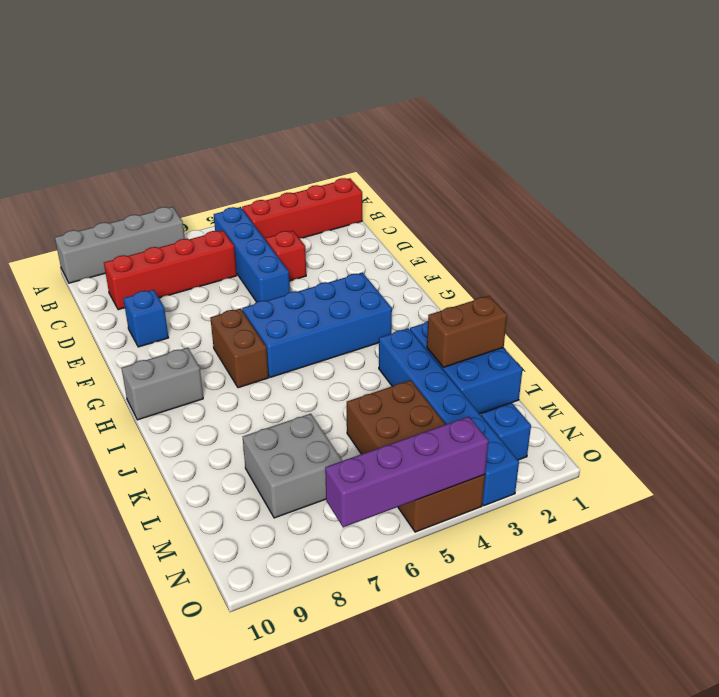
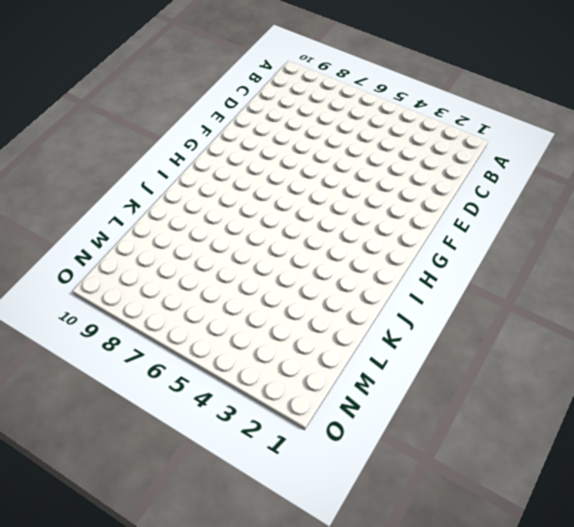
none -> grey 1x4 brick [55,207,185,283]
none -> red 1x4 brick [242,178,362,240]
none -> blue 1x4 brick [214,207,290,302]

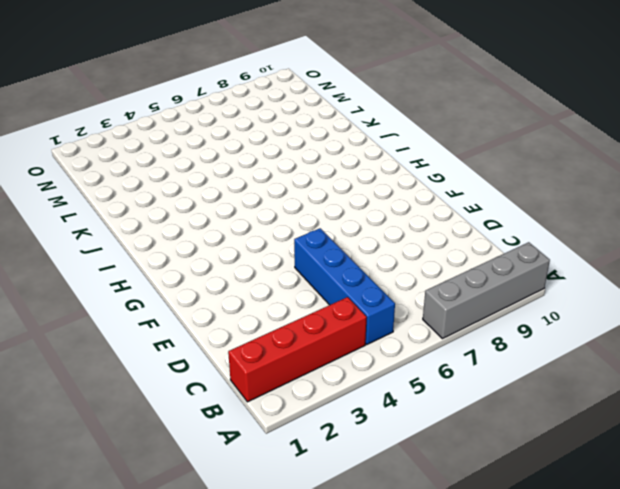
none -> red 1x4 brick [104,230,237,310]
none -> red 1x1 brick [266,231,306,281]
none -> blue 1x1 brick [123,290,168,347]

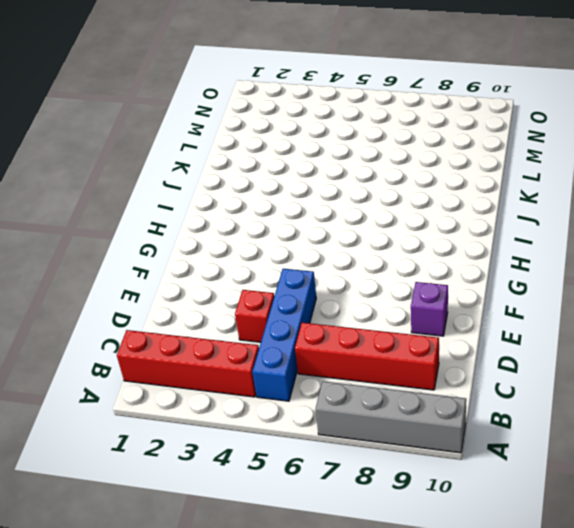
purple 1x1 brick [411,282,448,336] -> blue 1x1 brick [123,290,168,347]
none -> blue 2x4 brick [242,273,392,377]
none -> brown 1x2 brick [210,308,269,388]
none -> grey 1x2 brick [122,348,203,420]

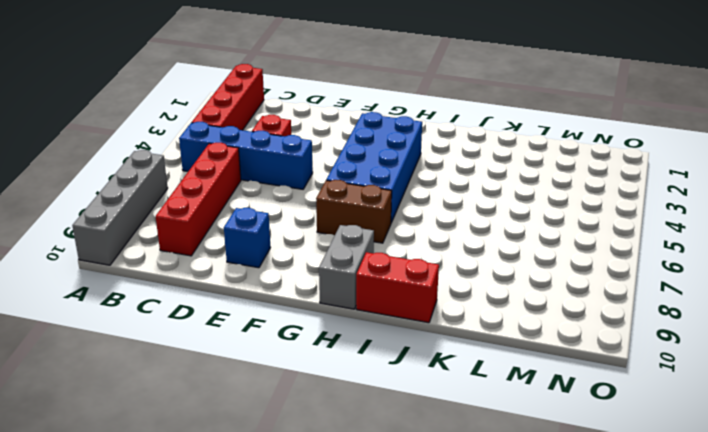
red 1x2 brick [356,252,439,323] -> none
none -> blue 2x3 brick [410,321,523,414]
none -> blue 1x6 brick [379,328,519,506]
none -> brown 2x4 brick [347,380,485,532]

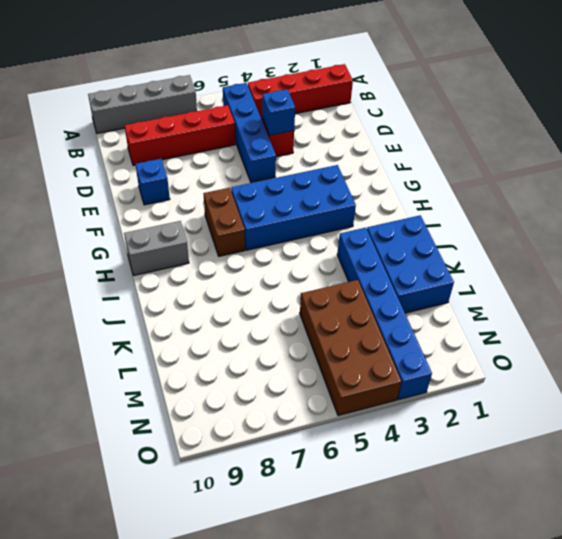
blue 1x1 brick [262,89,295,136] -> blue 1x1 brick moved to [481,403,531,460]
none -> grey 2x2 brick [243,414,342,518]
none -> brown 1x2 brick [427,296,507,367]
none -> purple 1x4 brick [325,416,489,527]

